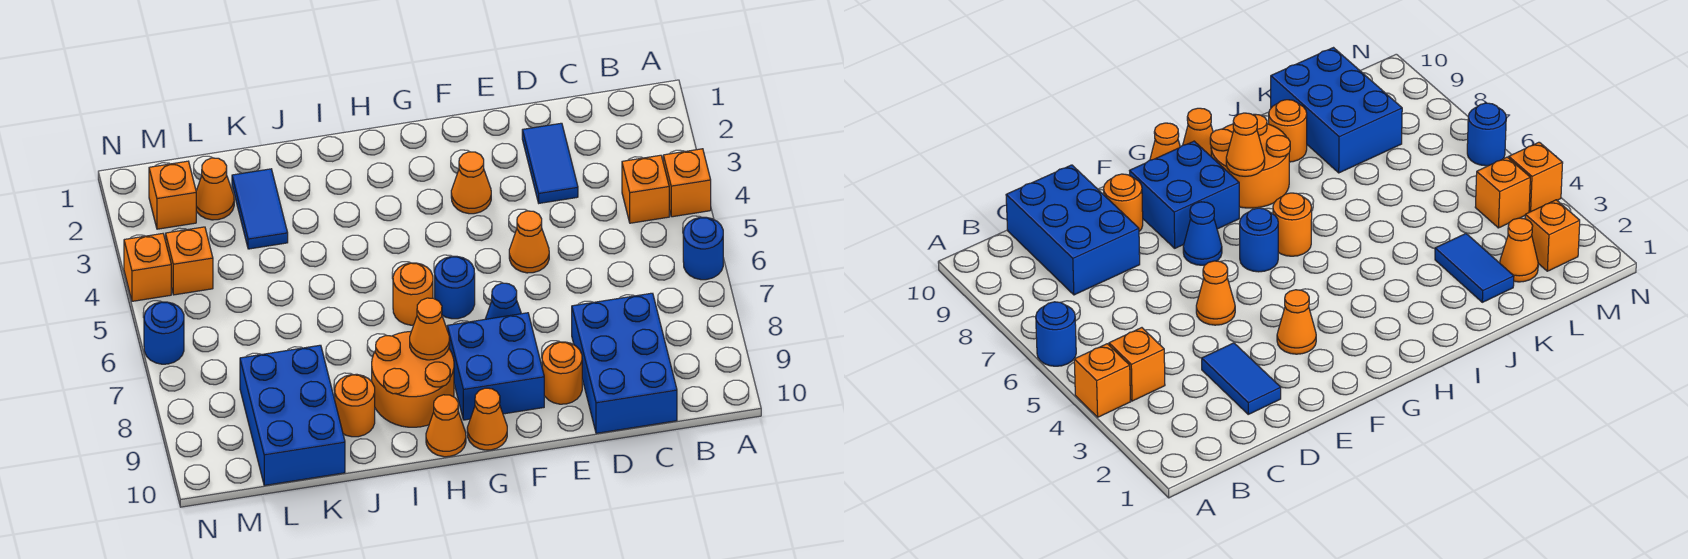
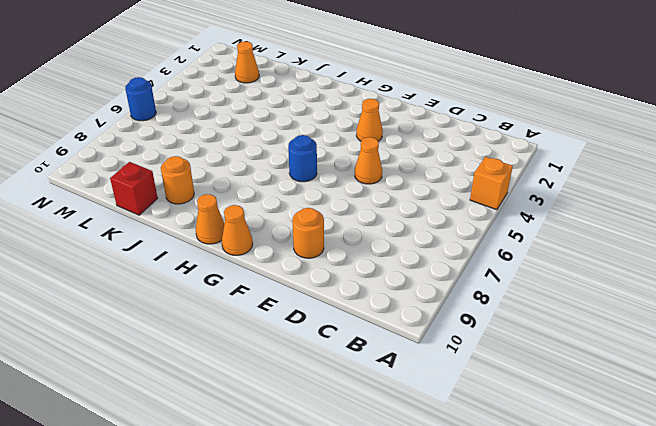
red 1x1 brick [110,162,158,215] -> blue 2x3 brick [240,345,345,485]
none -> blue 1x1 round brick [683,217,723,280]
none -> orange 1x1 brick [622,155,669,223]
none -> blue 2x3 brick [572,293,677,433]

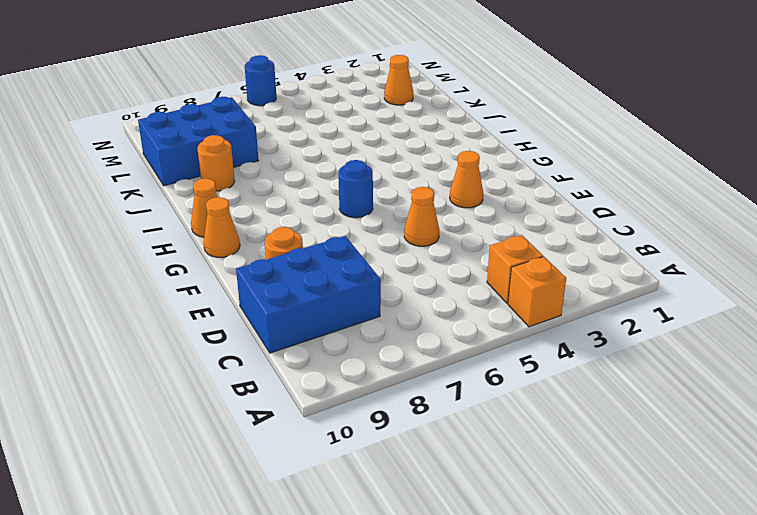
none -> blue 1x1 round brick [683,217,723,280]
none -> blue 1x2 tile [522,123,578,203]
none -> blue 1x1 cone [486,283,521,319]

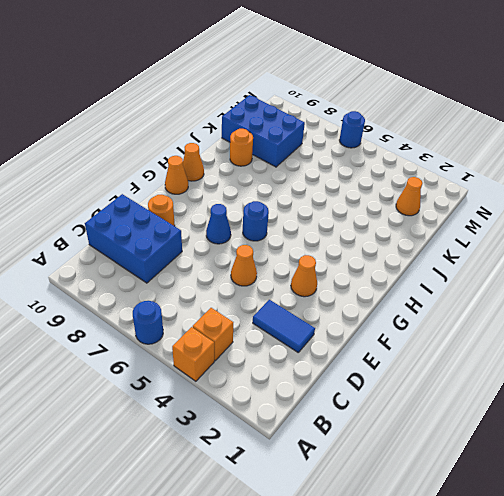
none -> blue 2x2 brick [447,313,544,420]
none -> orange 1x1 round brick [393,263,433,325]
none -> orange 2x2 round brick [372,332,454,427]

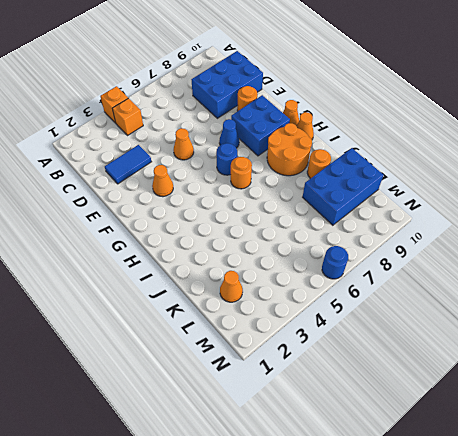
none -> blue 1x1 round brick [683,217,723,280]
none -> blue 1x2 tile [232,169,288,249]
none -> orange 1x1 brick [149,161,196,229]

